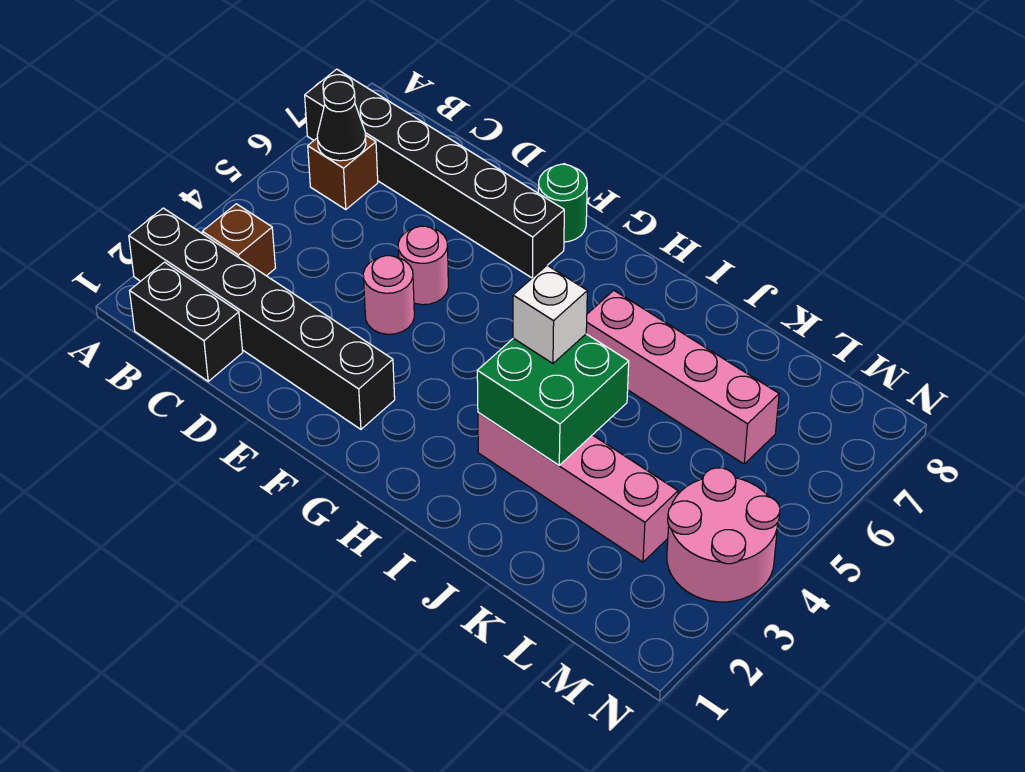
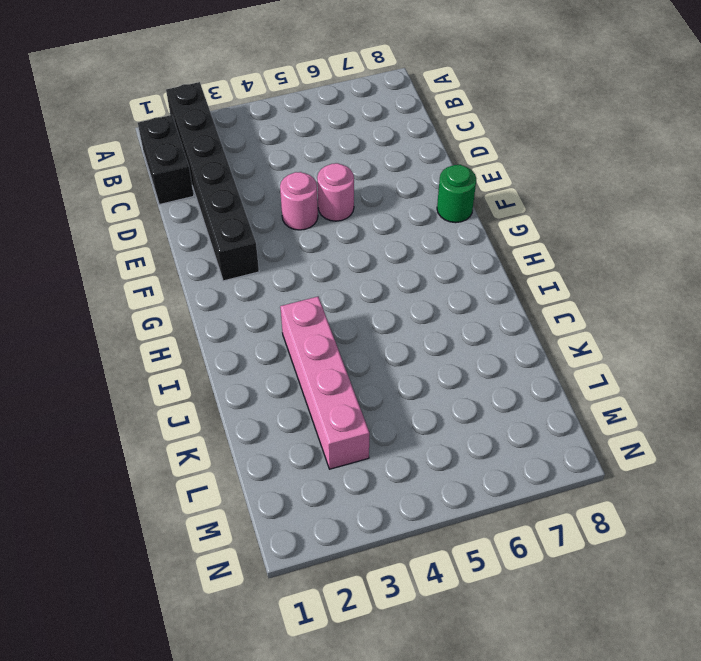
none -> black 1x6 brick [305,69,564,278]
none -> brown 1x1 brick [202,204,275,276]
none -> brown 1x1 brick [308,135,378,209]

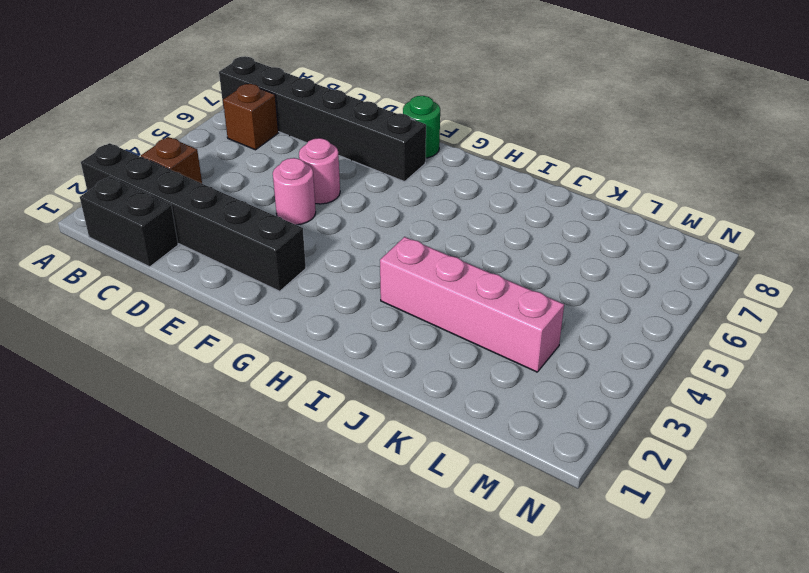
none -> pink 1x4 brick [586,290,779,464]
none -> pink 2x2 round brick [667,468,780,602]
none -> black 1x1 cone [317,82,366,161]

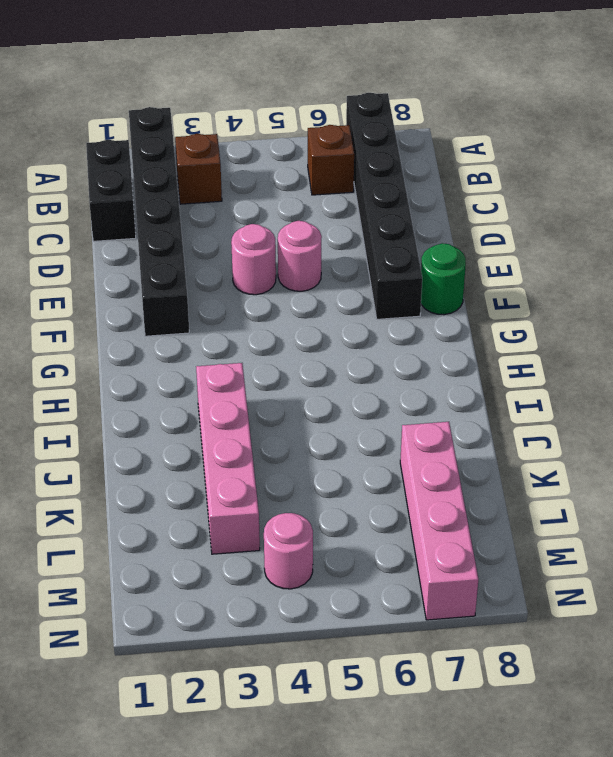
pink 1x4 brick [400,422,479,620] -> pink 1x4 brick moved to [586,290,779,464]
pink 1x1 round brick [264,513,313,589] -> pink 2x2 round brick [667,468,780,602]
none -> black 1x1 cone [317,82,366,161]
none -> green 2x2 brick [477,334,629,465]
none -> white 1x1 brick [513,265,587,363]

